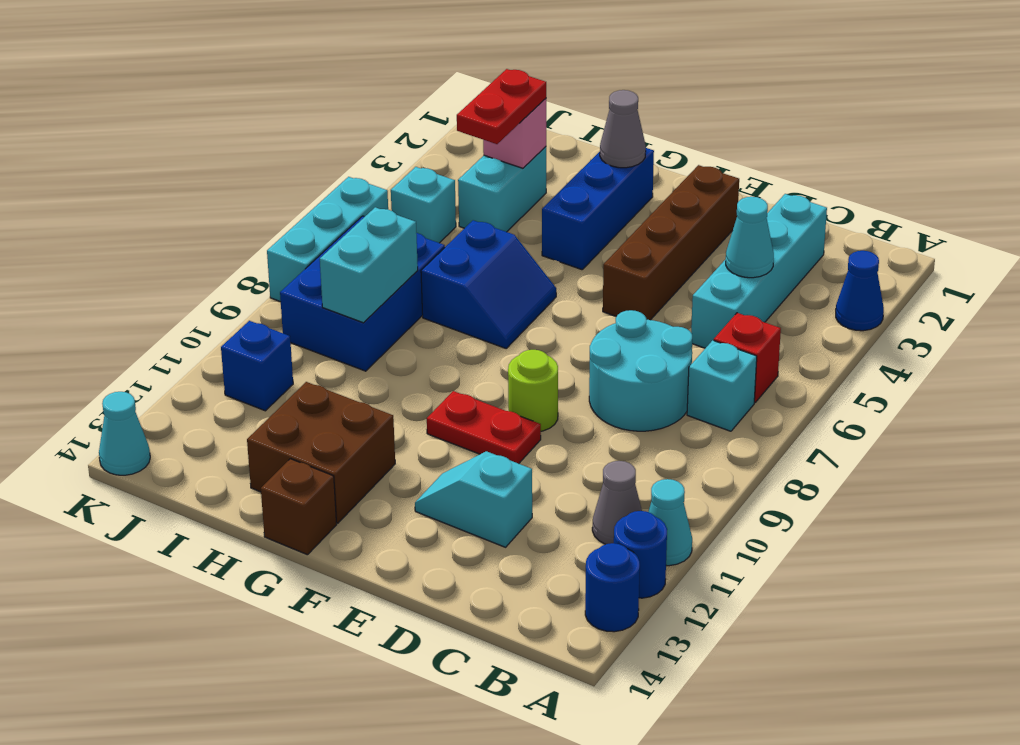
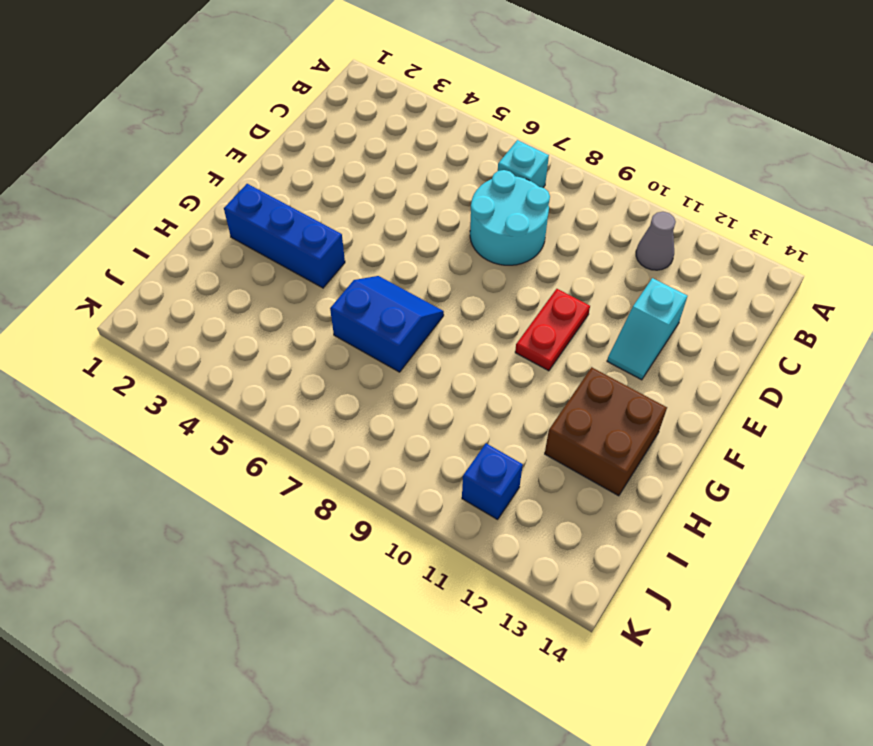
none -> blue 1x1 cone [836,251,884,331]
none -> cyan 1x1 cone [648,479,692,566]
none -> blue 1x1 round brick [614,511,667,598]

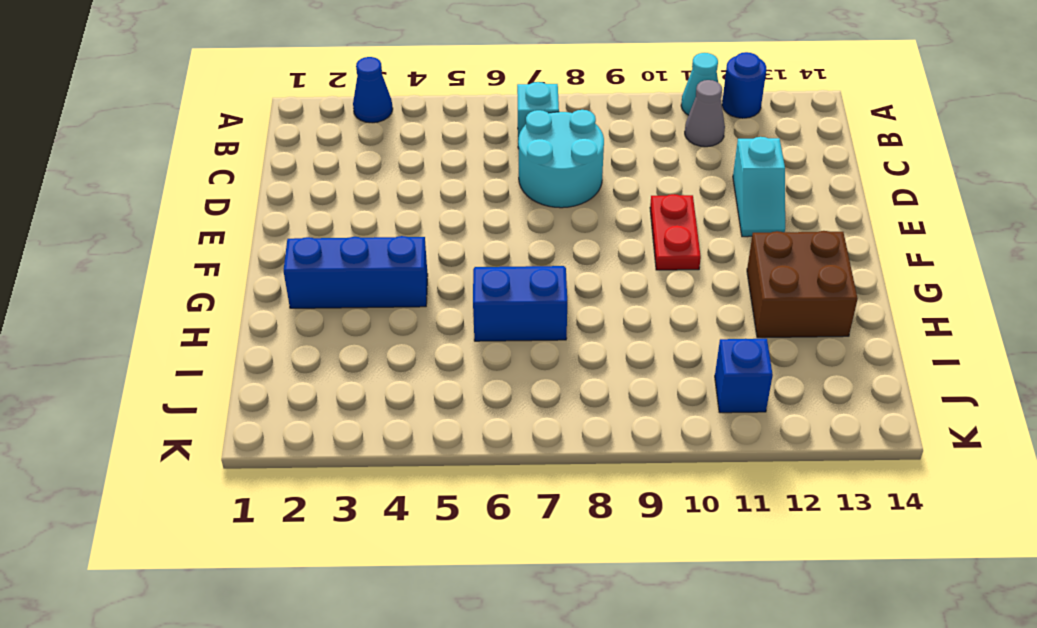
none -> blue 1x1 round brick [585,543,640,632]
none -> red 1x1 brick [714,313,781,403]
none -> cyan 1x4 brick [691,194,827,348]

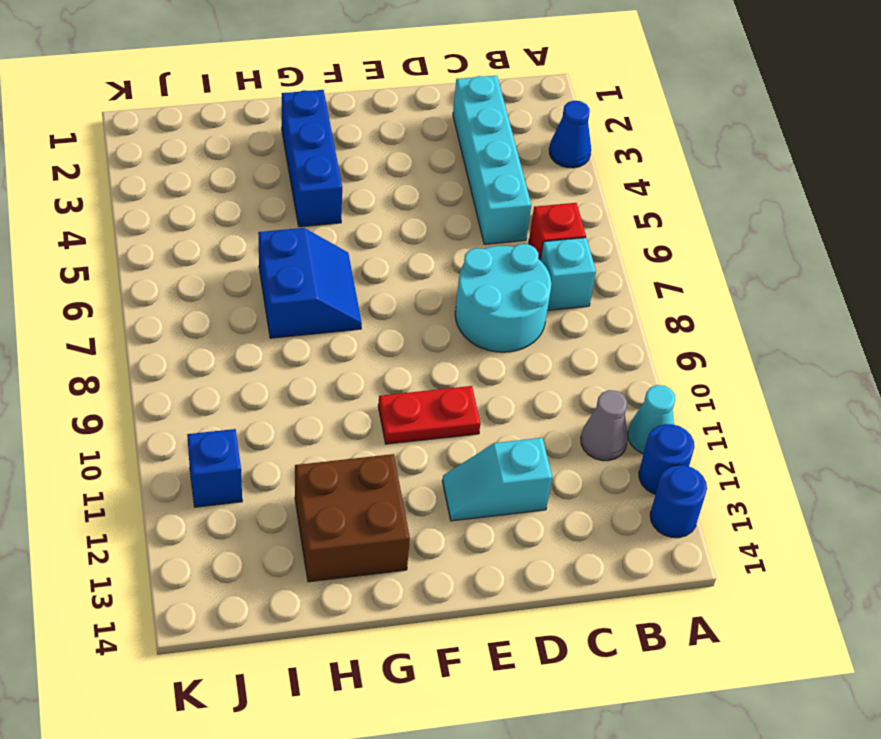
none -> brown 1x4 brick [603,165,739,320]
none -> lime 1x1 round brick [508,350,558,431]
none -> brown 1x1 brick [261,459,337,555]

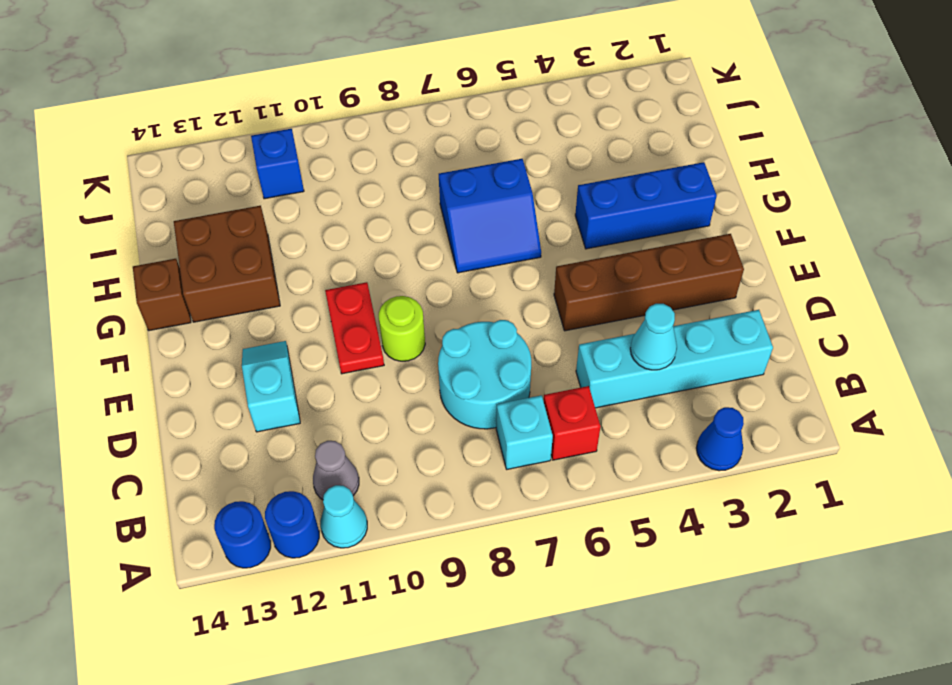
none -> cyan 1x2 brick [458,147,546,232]
none -> blue 2x3 brick [280,216,445,371]
none -> cyan 1x1 brick [391,167,456,243]

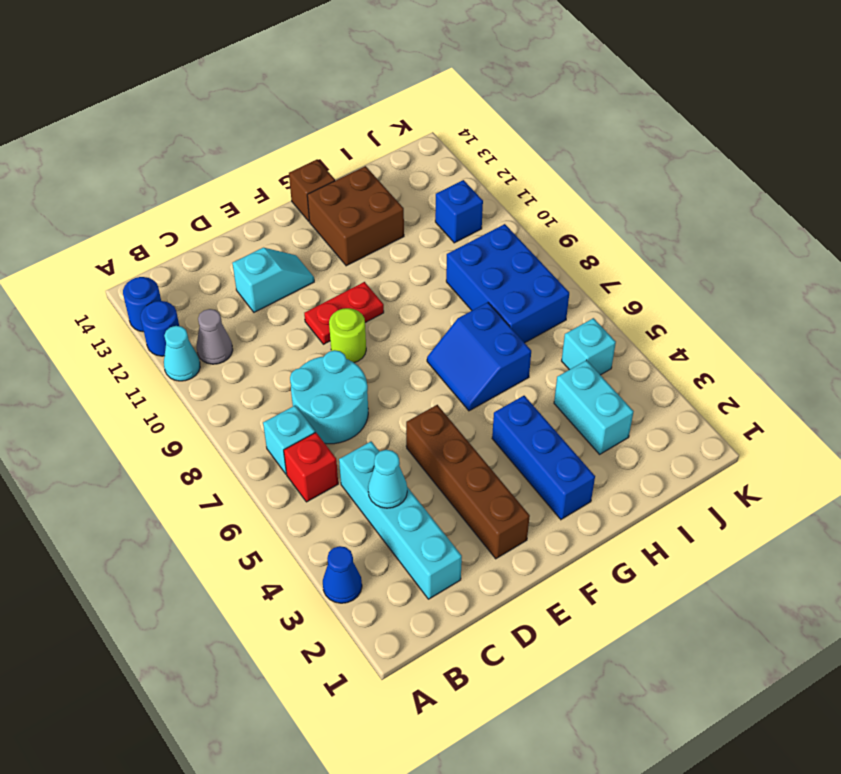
none -> cyan 1x3 brick [267,177,388,302]
none -> cyan 1x1 cone [99,392,150,475]
none -> grey 1x1 cone [600,90,646,168]

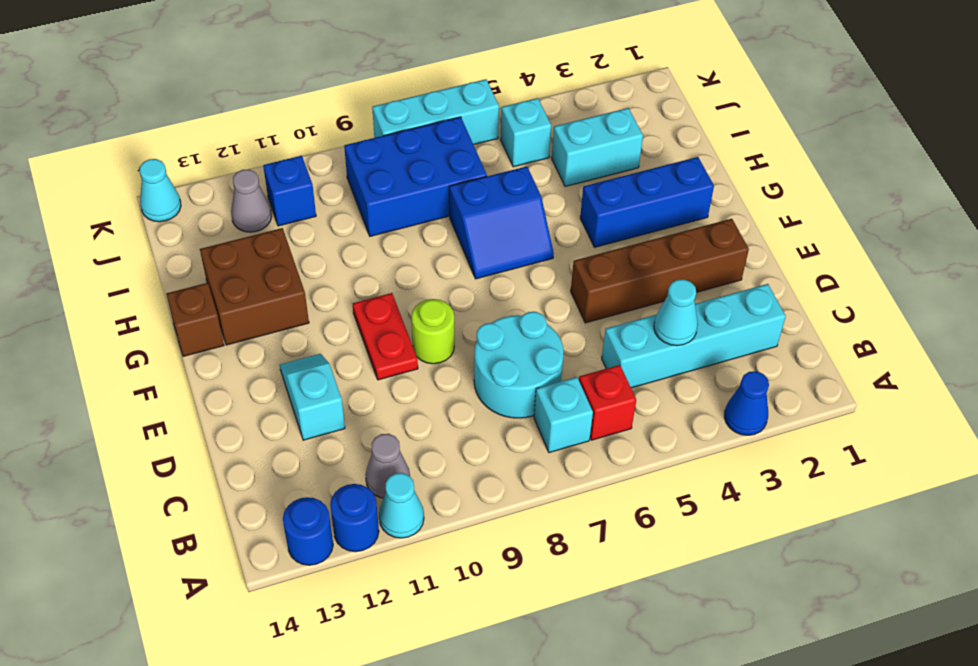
grey 1x1 cone [231,169,272,232] -> grey 1x1 cone moved to [600,90,646,168]
none -> pink 1x1 brick [483,99,546,168]
none -> cyan 1x2 brick [320,207,418,323]
none -> red 1x2 plate [457,69,546,144]

